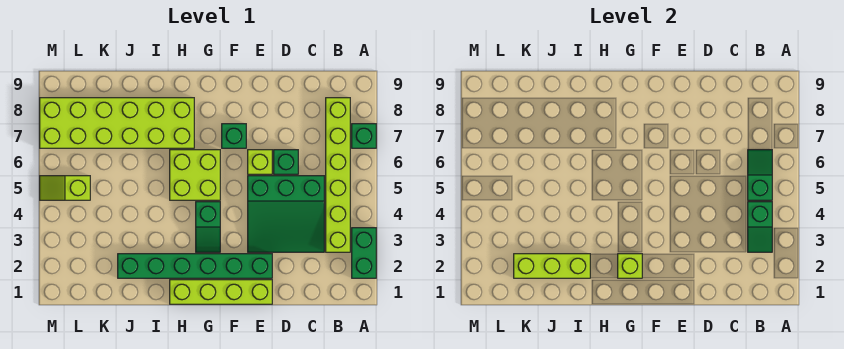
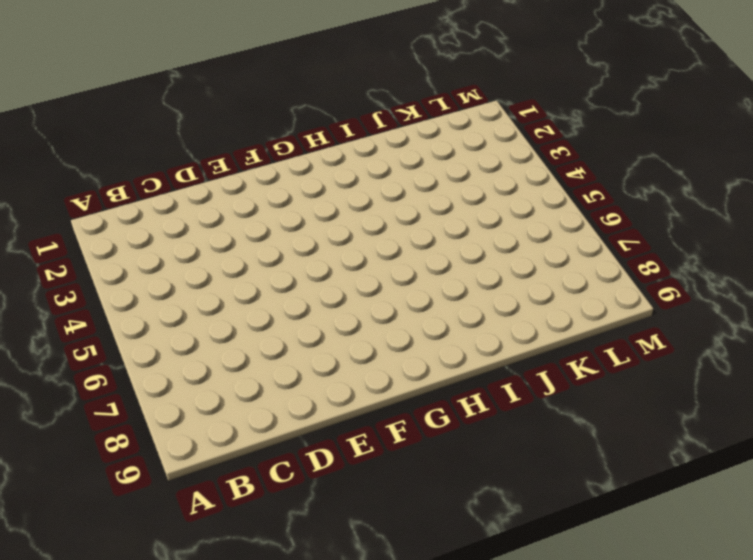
none -> green 1x2 brick [352,228,376,278]
none -> green 1x1 brick [352,124,376,148]
none -> lime 1x6 brick [326,98,350,252]

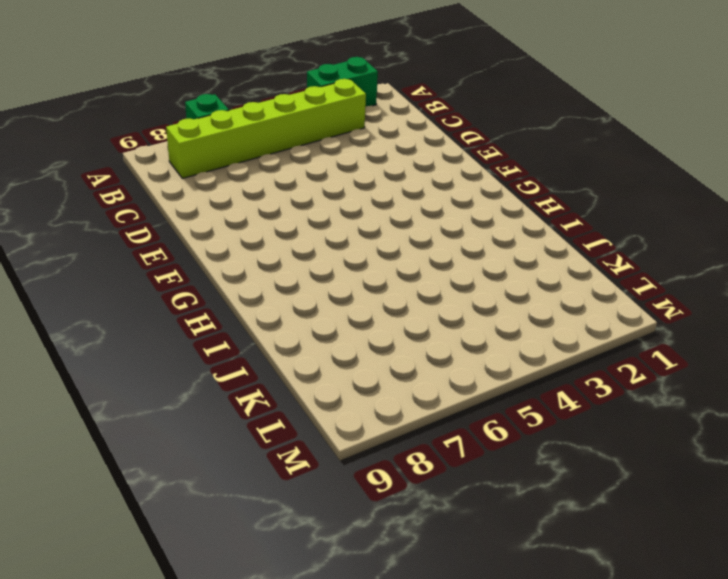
none -> green 3x3 slope [248,176,324,252]
none -> green 1x1 brick [274,150,298,174]
none -> lime 1x4 brick [170,280,272,304]

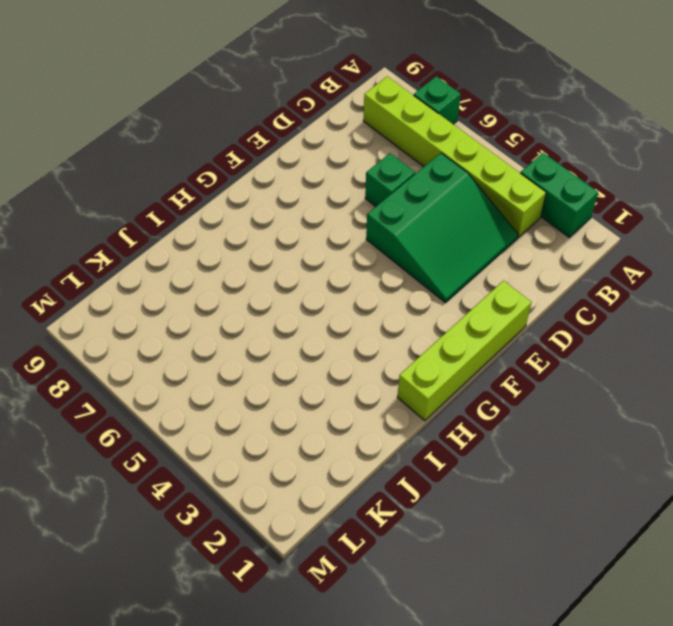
none -> green 1x6 brick [118,254,272,278]
none -> lime 1x1 brick [248,150,272,174]
none -> green 1x1 brick [222,124,246,148]

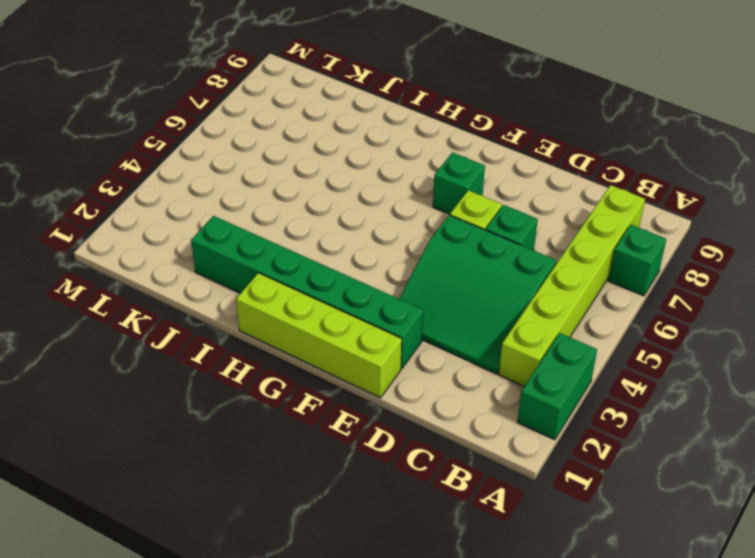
none -> green 1x2 slope [196,202,220,252]
none -> lime 2x2 brick [170,150,220,200]
none -> lime 2x6 brick [40,98,194,148]

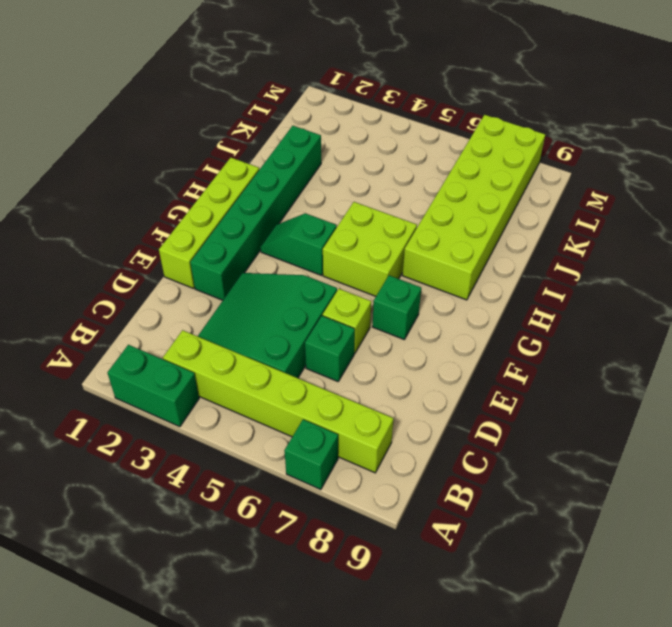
none -> lime 1x2 slope [40,176,90,200]
none -> green 1x2 slope [748,202,772,252]
none -> green 1x2 slope [748,150,772,200]

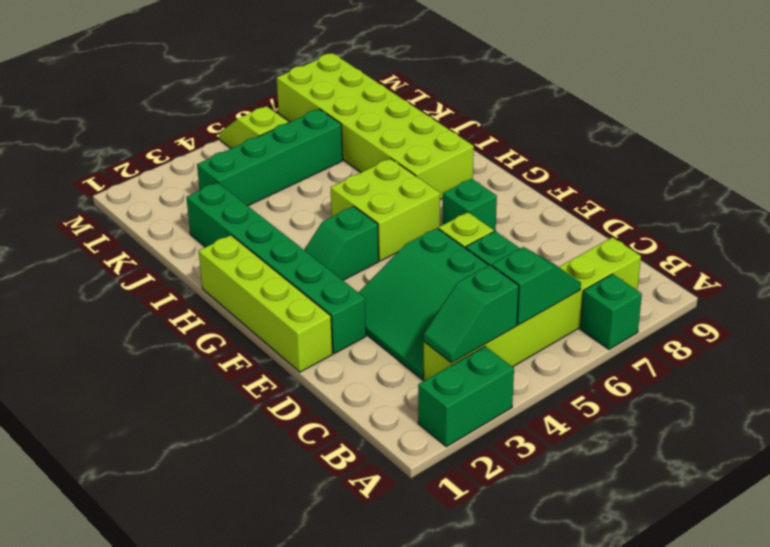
green 1x4 brick [197,109,343,206] -> none
none -> lime 1x1 brick [618,254,642,278]
none -> lime 1x3 brick [514,254,590,278]

